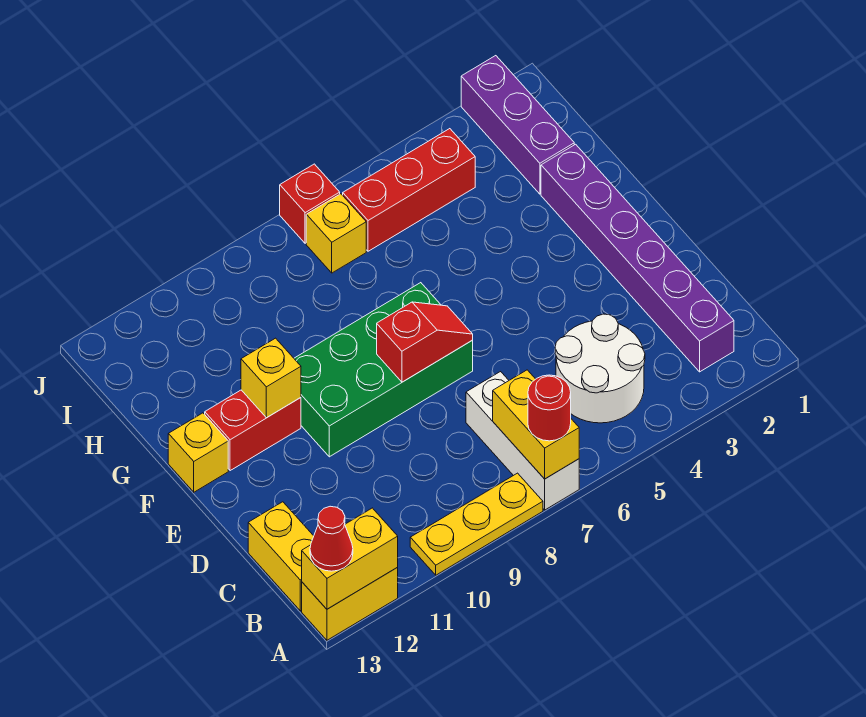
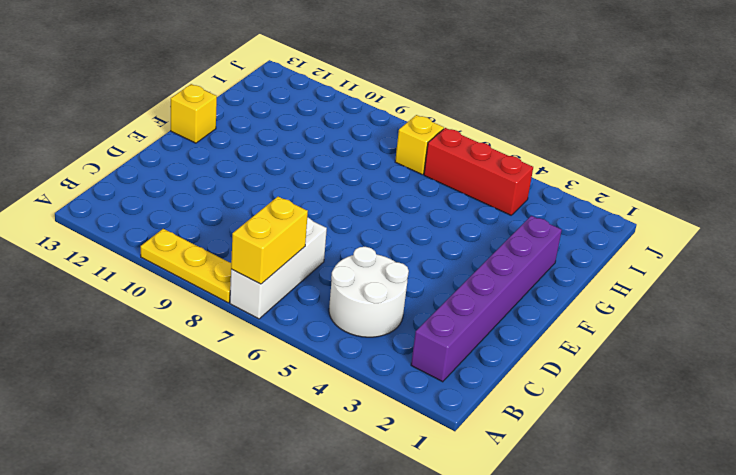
none -> yellow 1x2 brick [302,567,398,640]
none -> yellow 1x2 brick [248,502,314,611]
none -> green 2x4 brick [294,283,473,457]

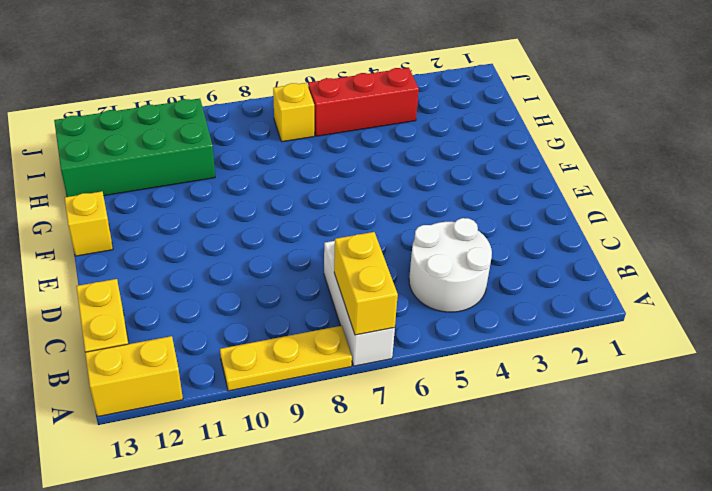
green 2x4 brick [54,99,215,197] -> green 2x4 brick moved to [294,283,473,457]
none -> purple 1x6 brick [541,144,734,372]
none -> red 1x2 brick [205,390,301,471]
none -> purple 1x3 brick [461,56,574,194]

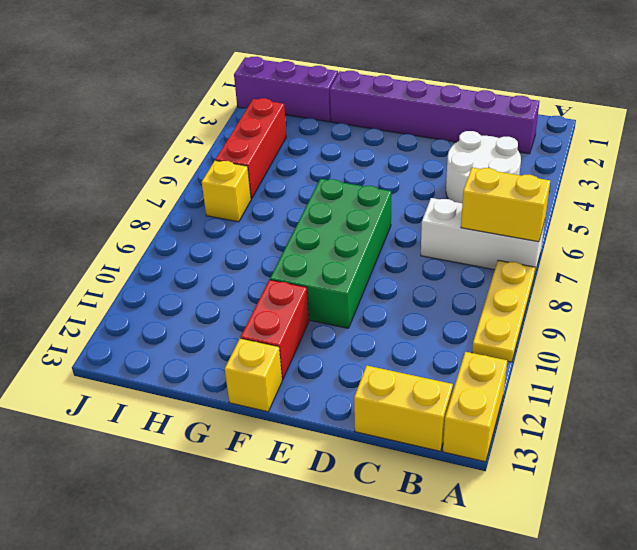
none -> red 1x1 brick [280,164,340,243]
none -> yellow 1x2 brick [302,508,398,609]
none -> red 1x2 slope [377,302,473,382]

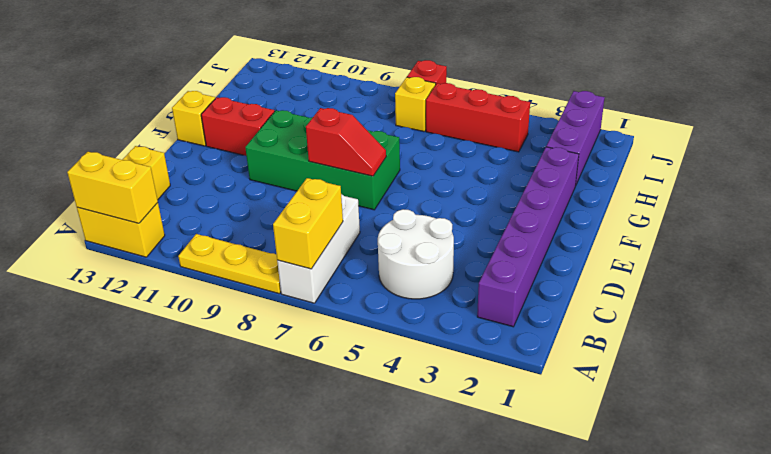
none -> yellow 1x1 brick [241,338,301,418]
none -> red 1x1 round brick [528,375,571,441]
none -> red 1x1 cone [310,506,353,571]

